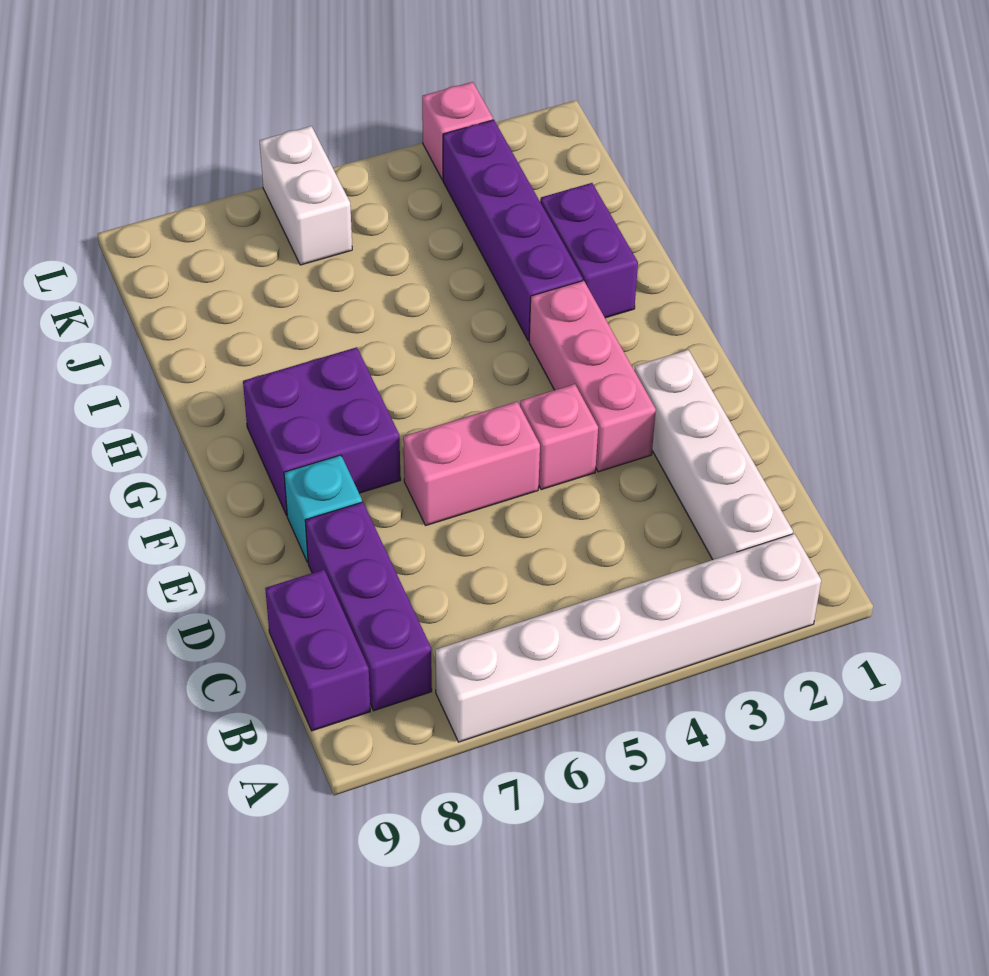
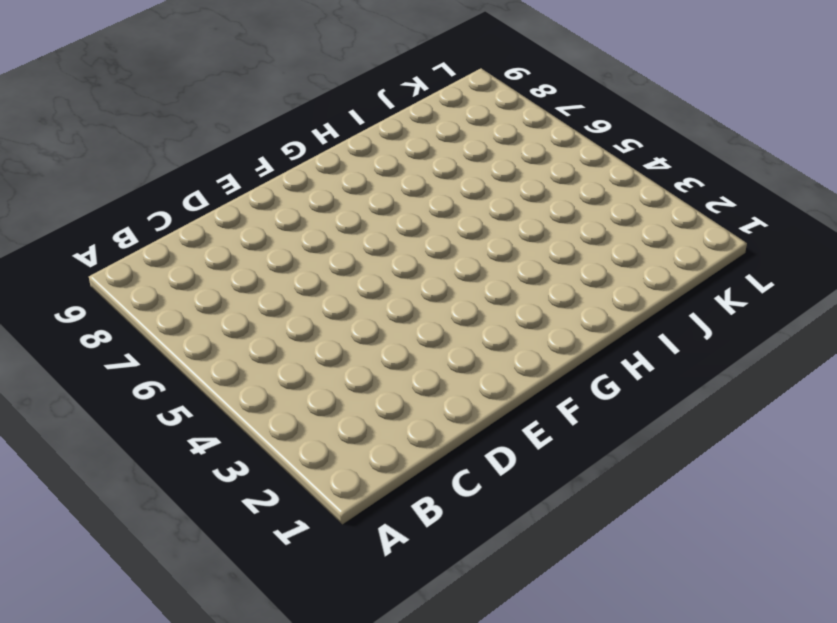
none -> white 1x6 brick [435,534,821,742]
none -> white 1x4 brick [634,350,793,560]
none -> purple 1x3 brick [305,502,432,711]

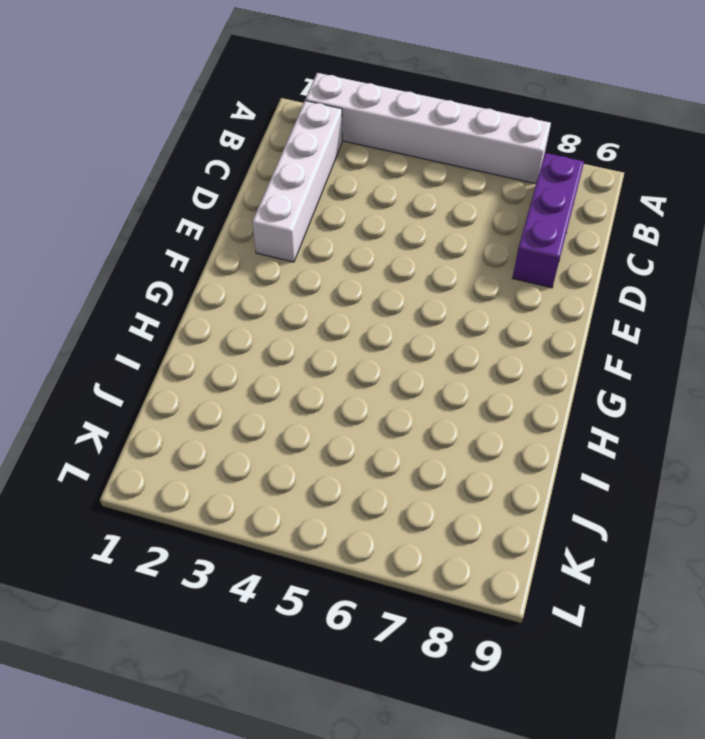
none -> purple 1x2 brick [265,570,370,731]
none -> pink 1x3 brick [529,281,656,472]
none -> pink 1x1 brick [520,384,598,490]

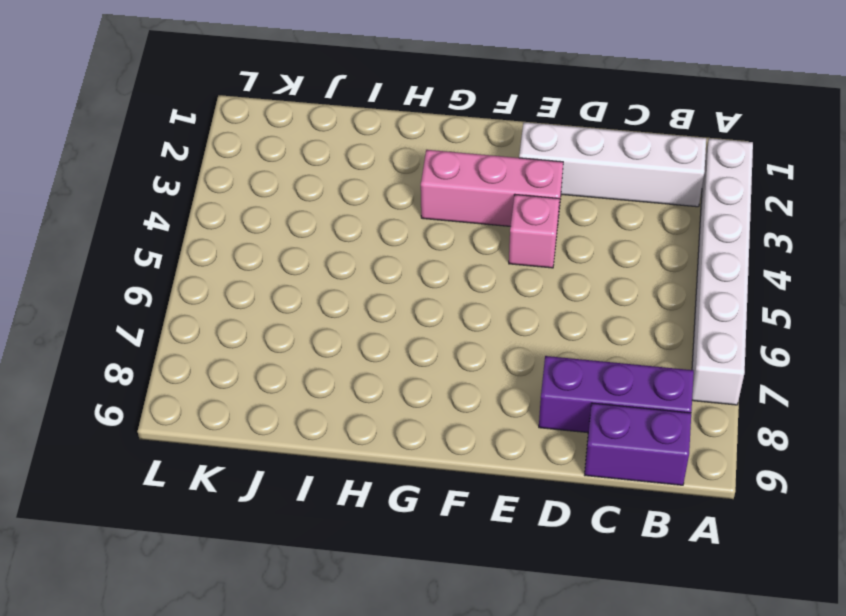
none -> pink 1x2 brick [403,401,540,526]
none -> cyan 1x1 brick [284,455,362,562]
none -> purple 2x2 brick [243,347,401,515]

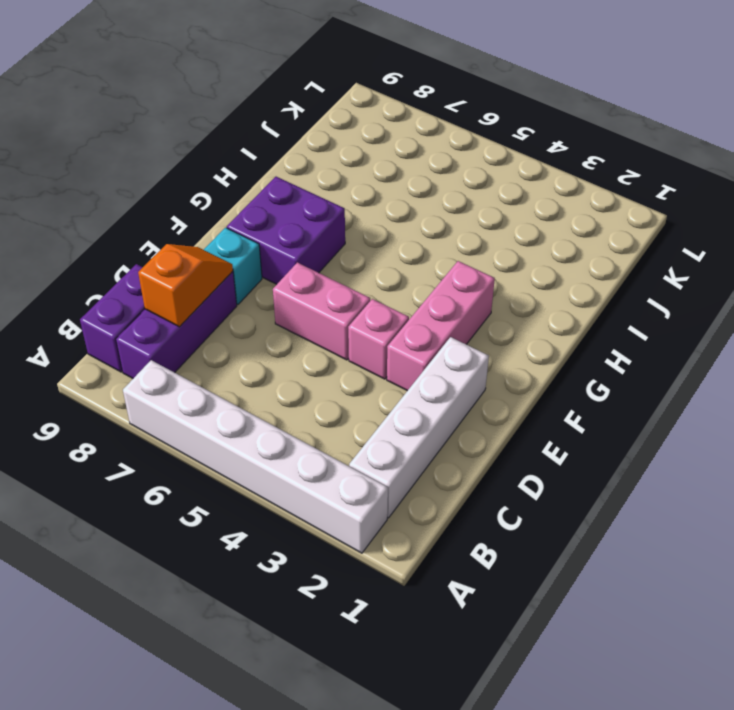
orange 1x2 slope [138,244,233,327] -> none
none -> purple 1x2 brick [540,183,638,318]
none -> purple 1x4 brick [443,120,583,341]
none -> white 1x2 brick [260,126,352,265]

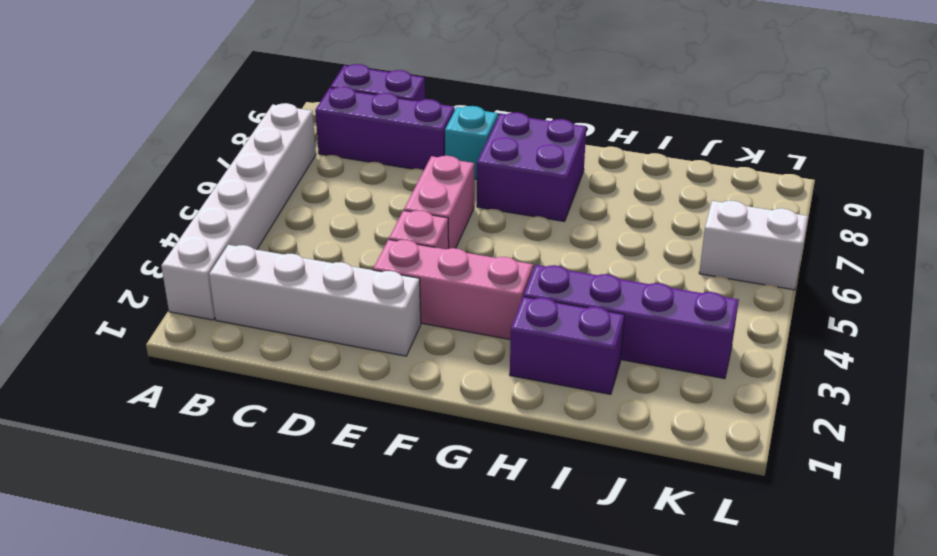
none -> pink 1x1 brick [422,82,493,180]

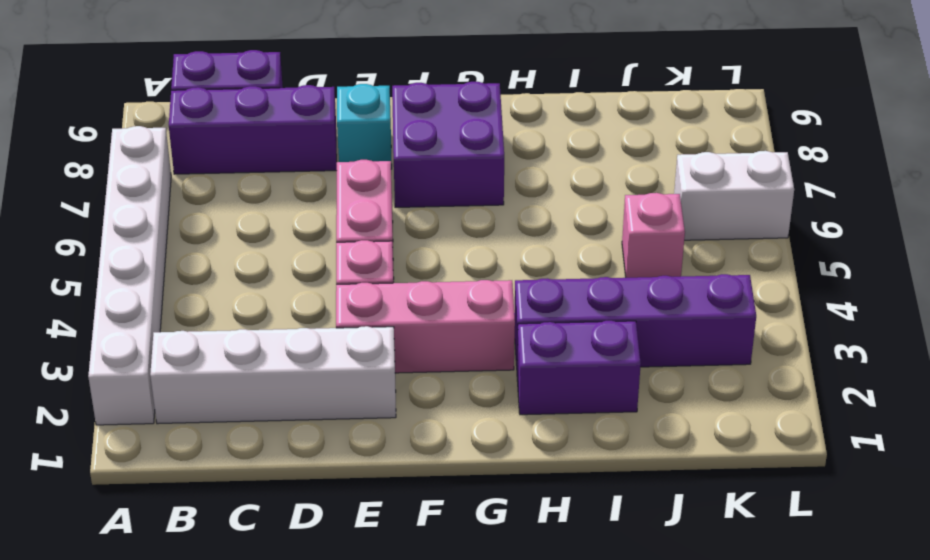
pink 1x1 brick [622,193,685,278] -> pink 1x1 brick moved to [422,82,493,180]

